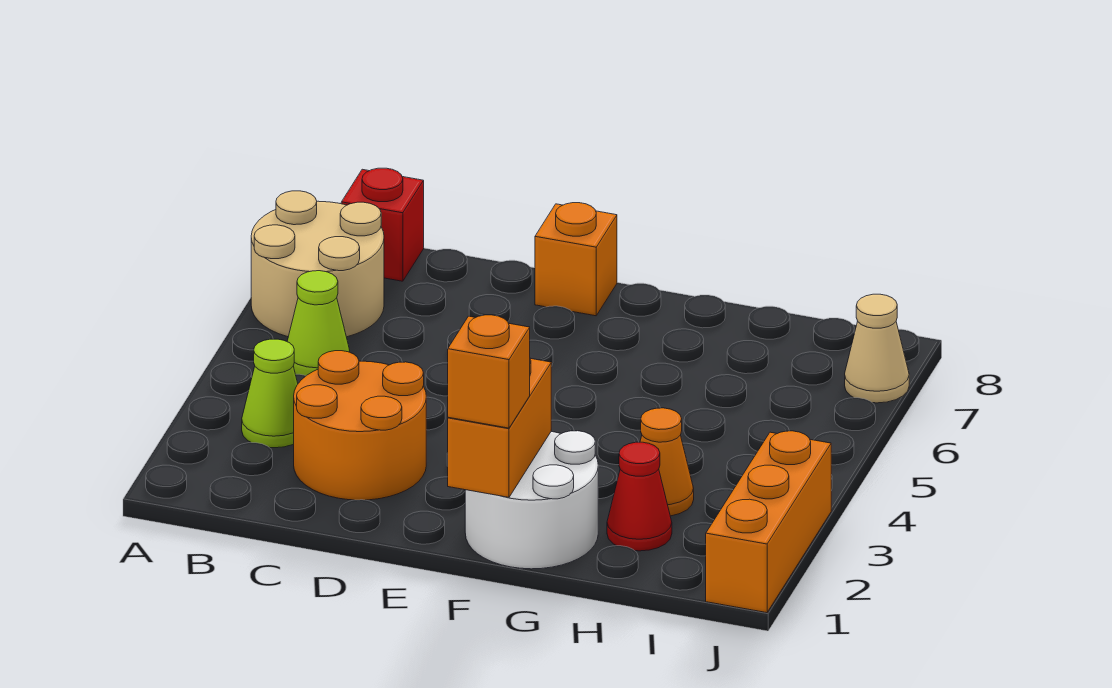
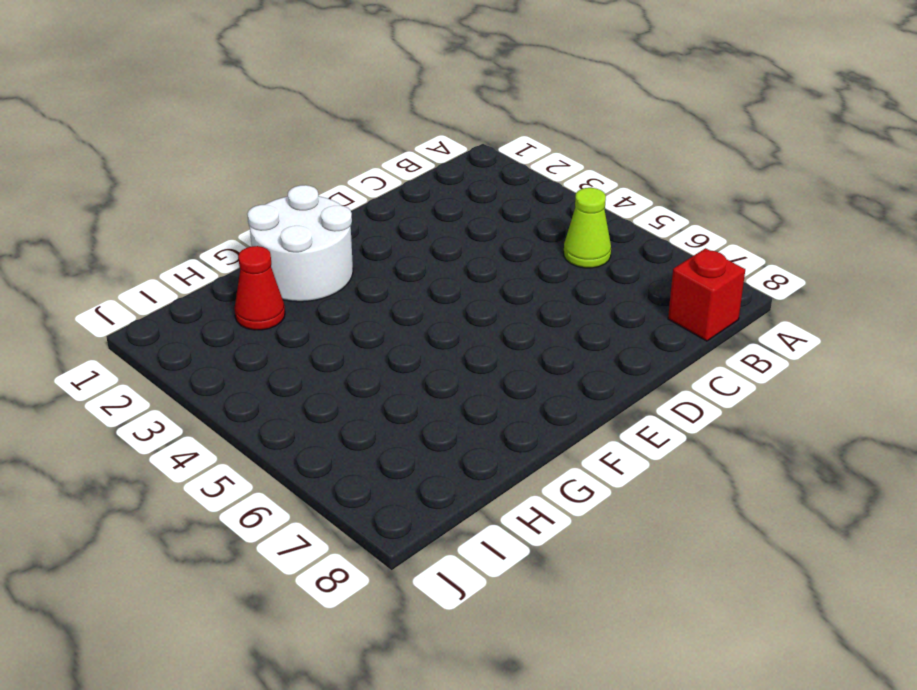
none -> tan 2x2 round brick [251,191,384,337]
none -> lime 1x1 cone [242,339,298,448]
none -> orange 2x2 round brick [294,351,426,500]

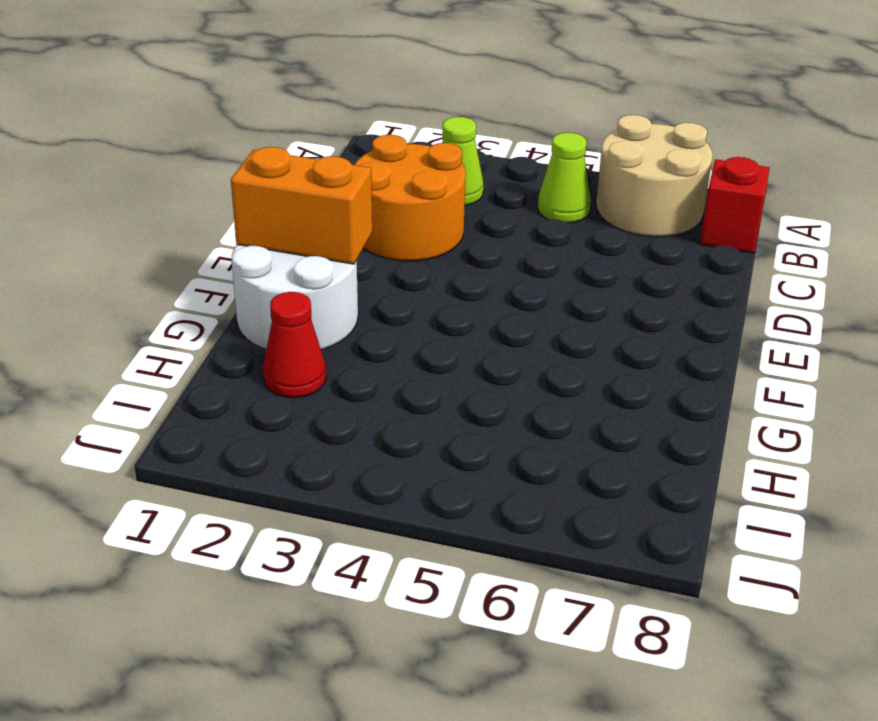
none -> orange 1x1 brick [535,203,617,316]
none -> orange 1x1 cone [640,408,694,516]
none -> orange 1x3 brick [706,431,831,613]

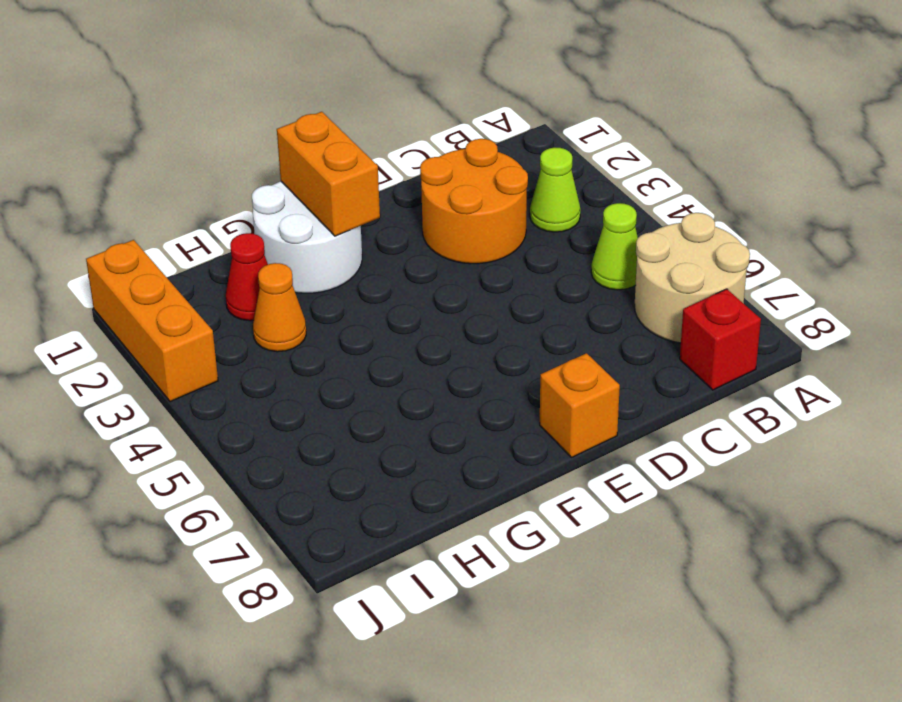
none -> tan 1x1 cone [845,294,909,403]
none -> orange 1x1 brick [448,315,530,428]

